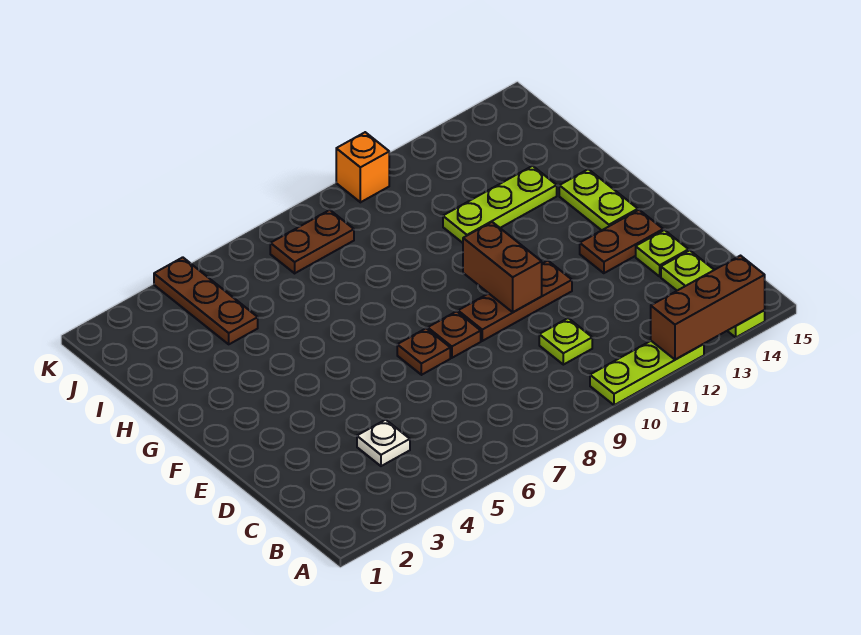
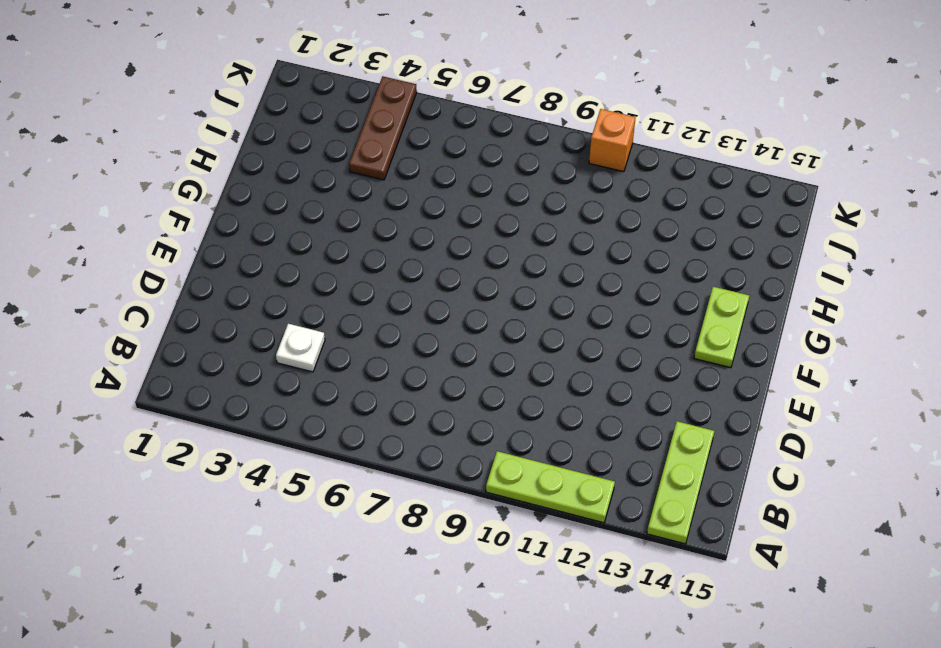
none -> lime 1x1 plate [539,318,592,365]
none -> lime 1x1 plate [636,230,689,276]
none -> brown 1x1 plate [397,328,450,375]

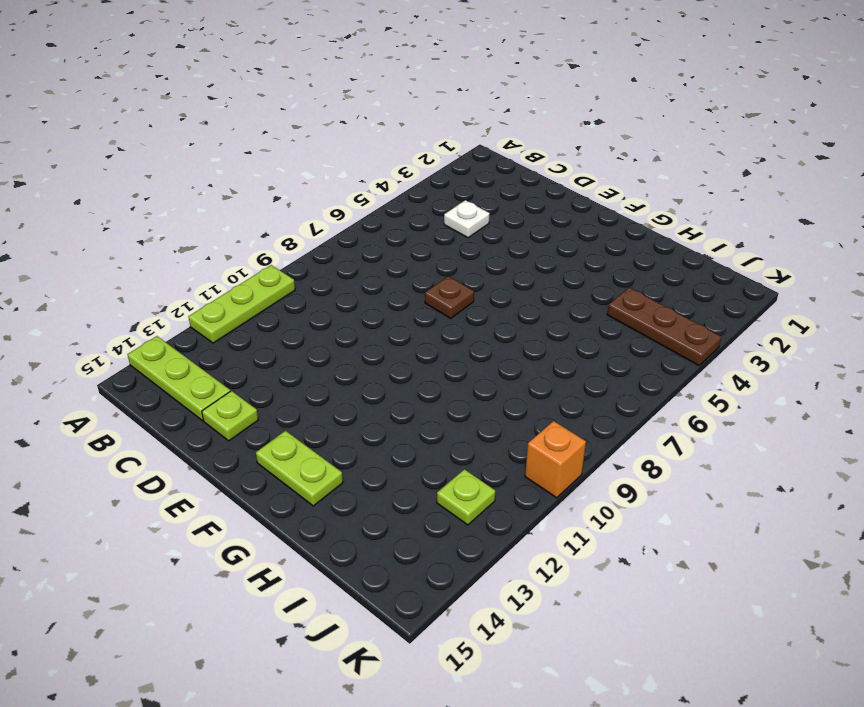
lime 1x1 plate [437,469,495,525] -> lime 1x1 plate moved to [539,318,592,365]
none -> brown 1x1 plate [428,311,481,358]
none -> brown 1x3 plate [458,261,572,341]
none -> brown 1x2 plate [580,210,663,273]

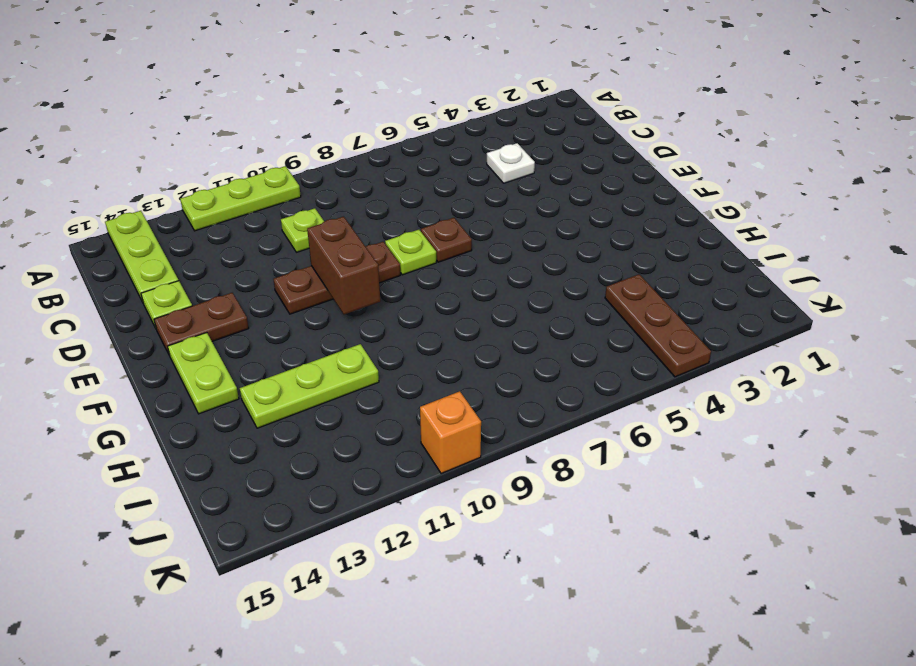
lime 1x1 plate [385,230,436,275] -> brown 1x1 plate [428,311,481,358]
none -> brown 1x2 plate [270,210,354,273]
none -> brown 1x3 brick [651,256,765,360]

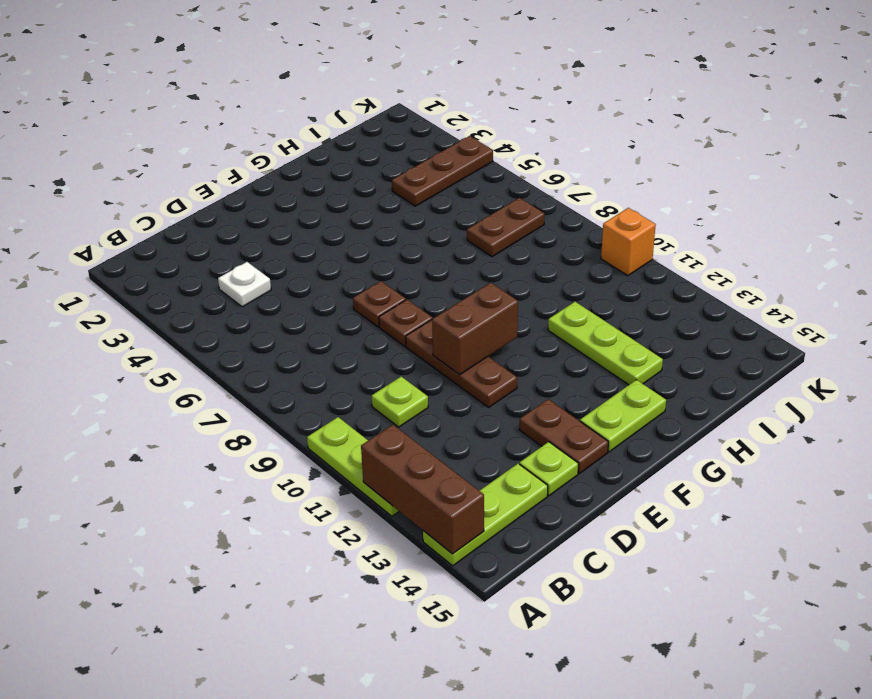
brown 1x2 plate [467,198,544,257] -> brown 1x2 plate turned to [270,210,354,273]

